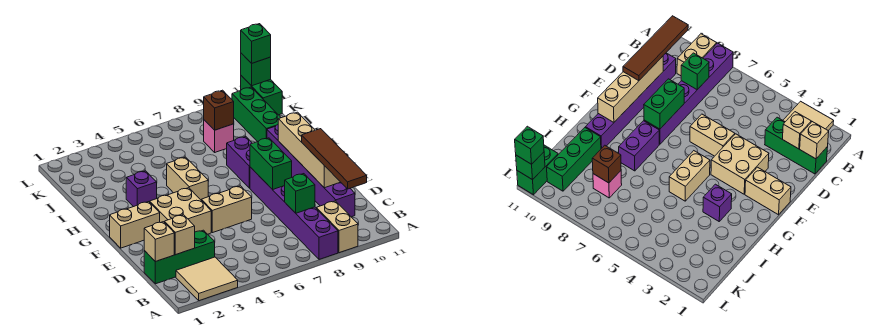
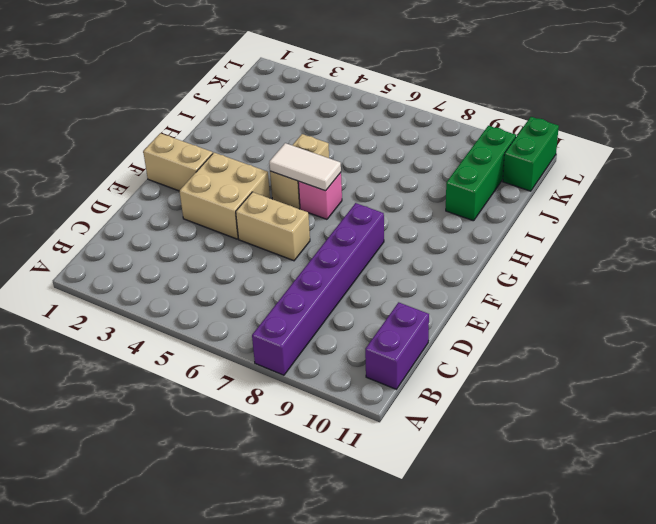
purple 1x2 brick [365,302,429,389] -> purple 1x2 brick moved to [227,137,252,188]
white 1x2 tile [269,143,341,191] -> none
pink 1x1 brick [298,173,342,219] -> pink 1x1 brick moved to [204,120,234,152]
none -> tan 2x2 tile [176,257,238,301]
none -> tan 1x2 brick [316,201,358,253]
none -> green 1x3 brick [144,230,215,284]

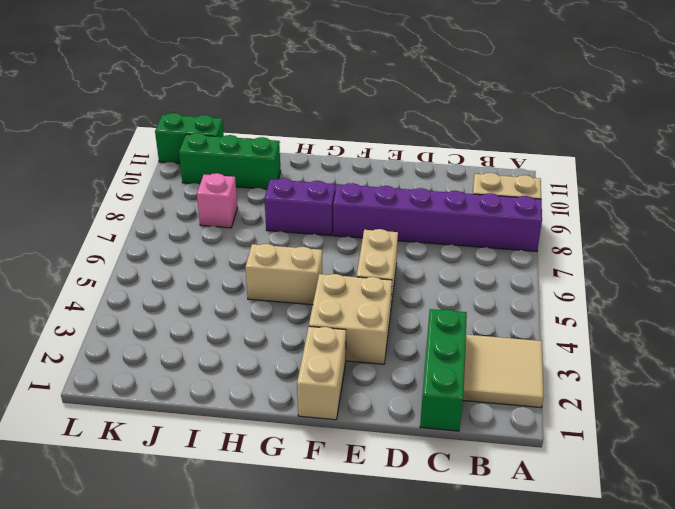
none -> purple 1x6 brick [267,125,355,217]
none -> purple 1x1 brick [126,171,157,207]
none -> tan 1x1 brick [144,222,174,262]

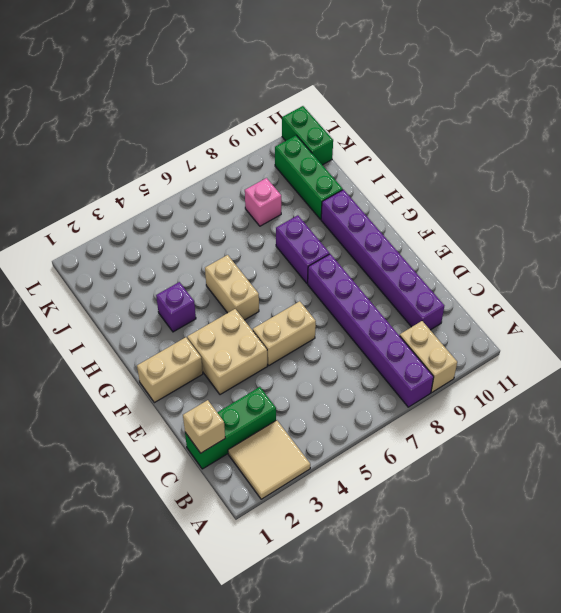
none -> tan 1x1 brick [164,215,195,255]
none -> green 1x1 brick [285,174,315,213]
none -> tan 1x4 brick [278,112,340,188]

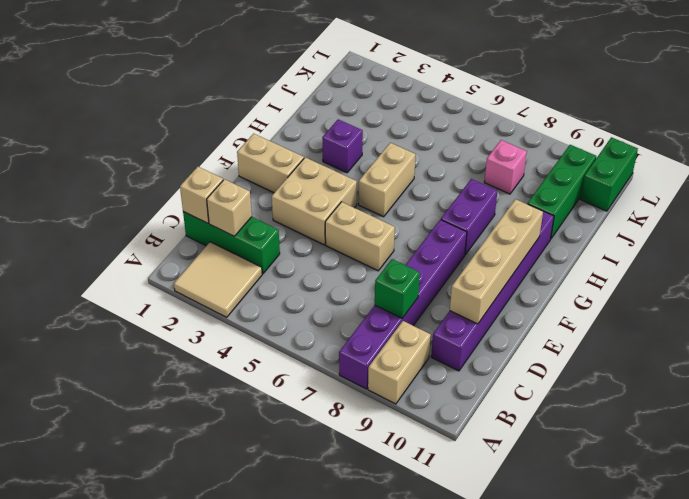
none -> green 1x2 brick [250,138,292,190]
none -> brown 1x1 brick [204,90,234,130]
none -> green 1x1 brick [241,53,271,86]

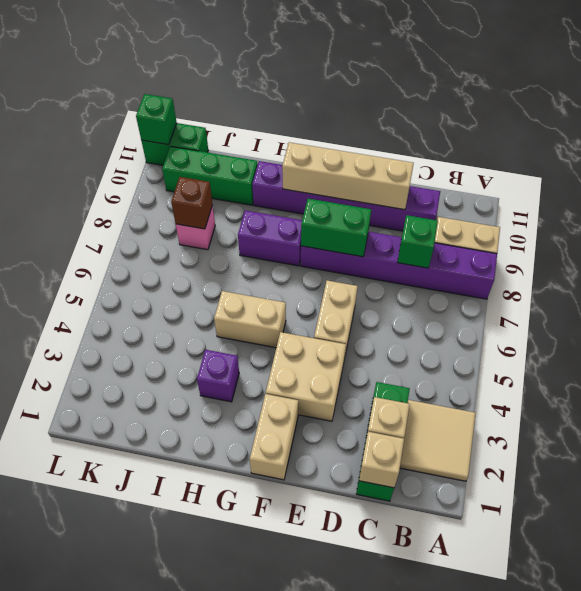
none -> brown 1x4 tile [302,129,367,189]
none -> green 1x1 brick [241,24,271,63]

